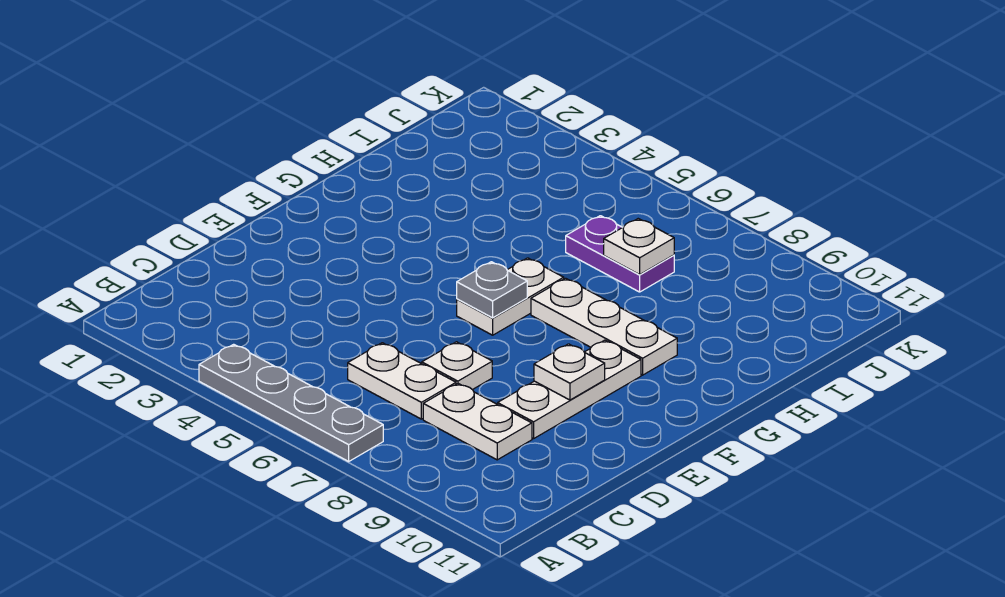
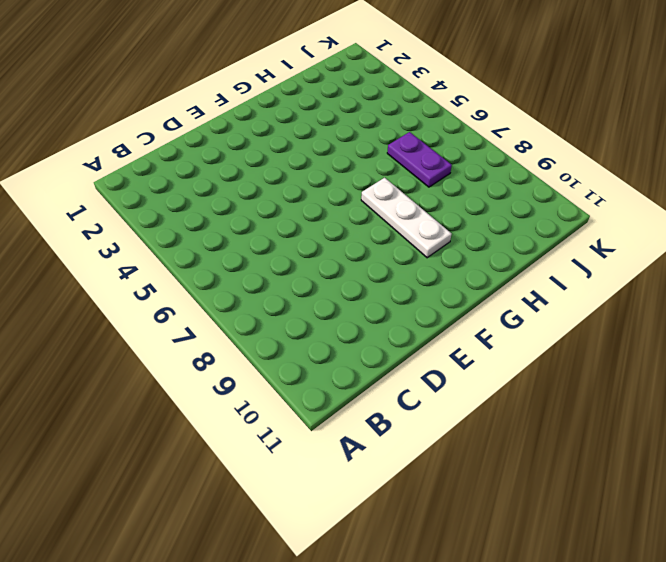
none -> grey 1x4 plate [199,344,383,461]
none -> white 1x2 plate [348,343,456,419]

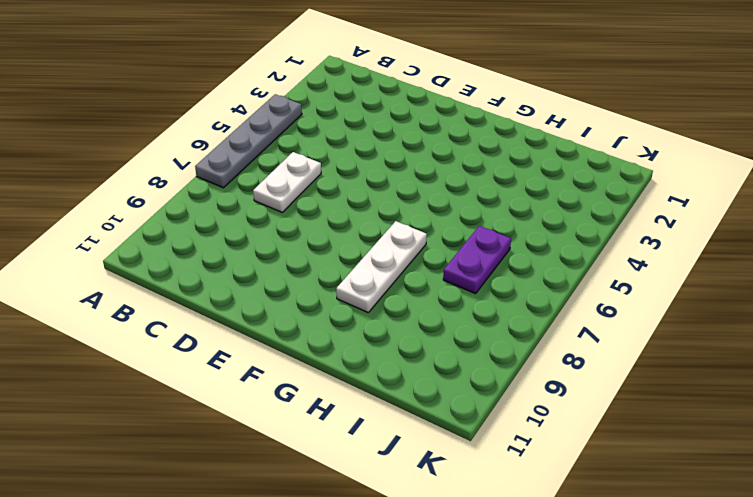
none -> white 1x2 plate [423,384,532,460]
none -> white 1x1 plate [422,342,492,390]

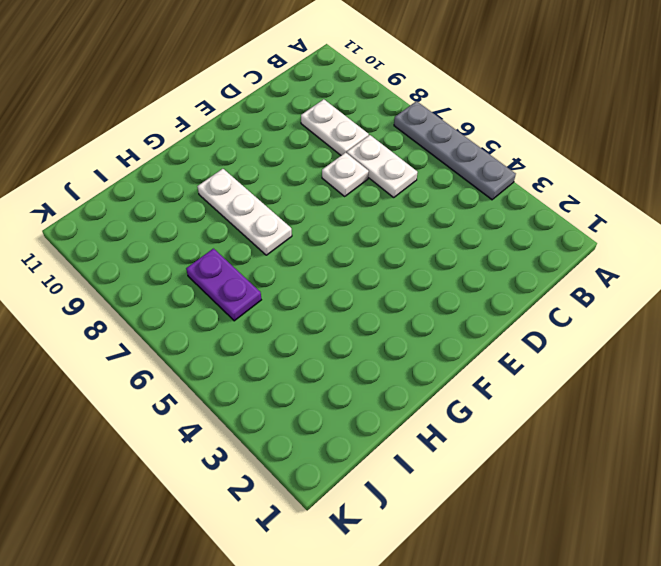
none -> white 1x3 plate [498,340,641,439]
none -> white 1x2 plate [457,258,564,335]

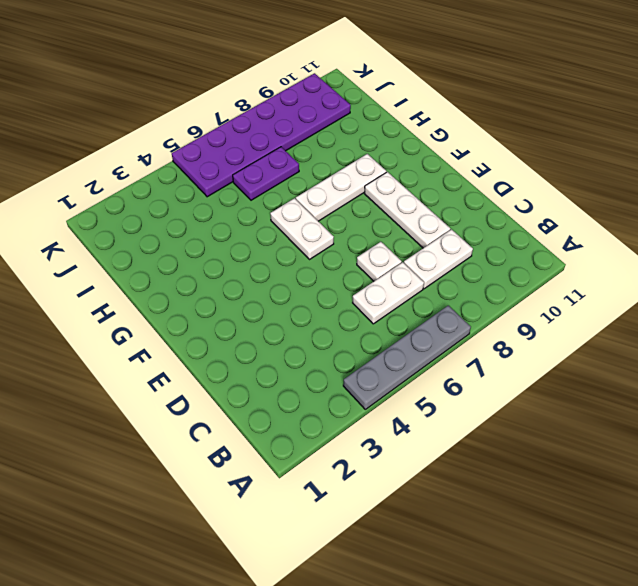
purple 2x6 plate [172,73,351,197] -> none
none -> white 1x1 plate [534,344,605,400]
none -> grey 1x1 plate [457,262,527,318]

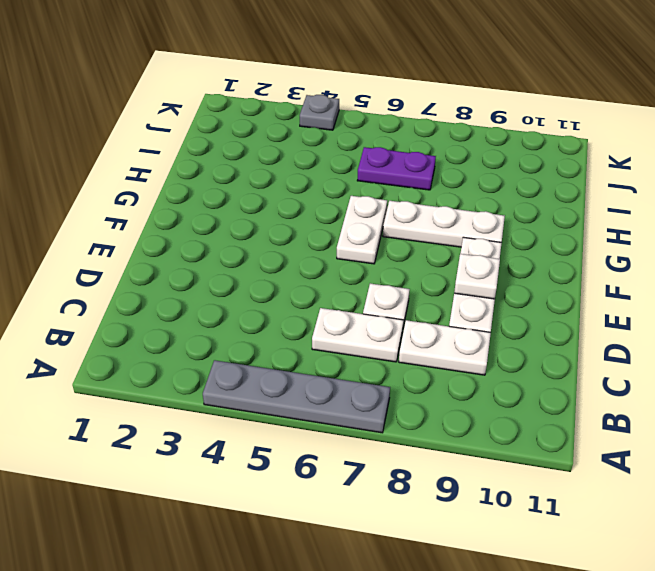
grey 1x1 plate [300,95,339,130] -> grey 1x1 plate moved to [457,262,527,318]
none -> white 1x1 plate [604,219,674,275]

